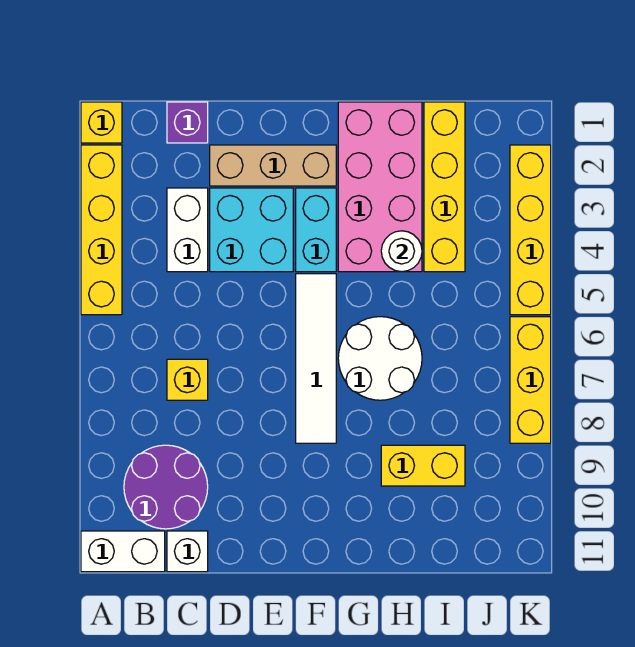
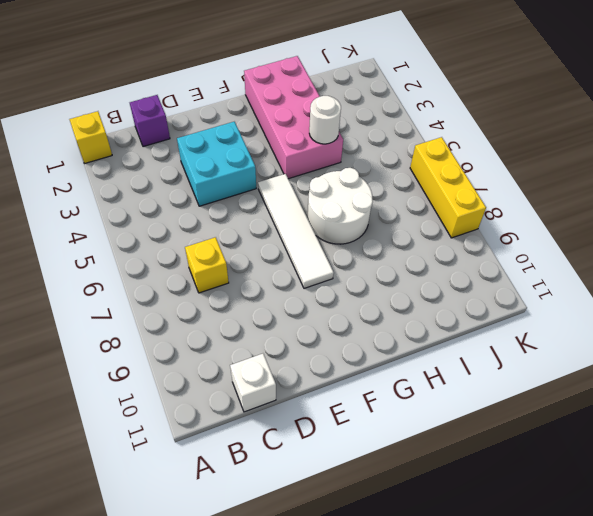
none -> yellow 1x4 brick [81,145,122,315]
none -> white 1x2 brick [81,531,165,572]
none -> purple 2x2 round brick [124,445,208,529]

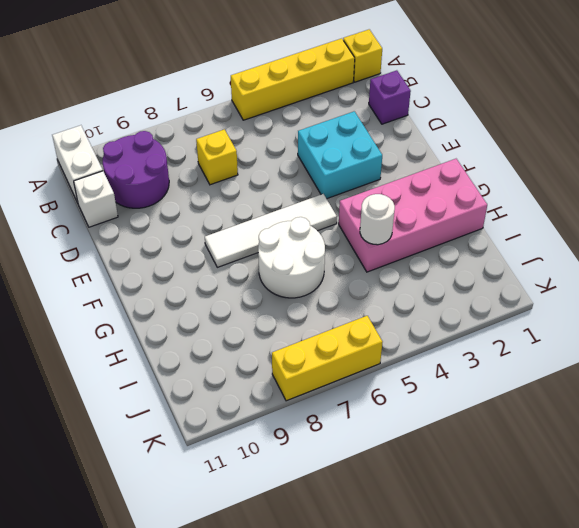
none -> white 1x2 brick [167,188,208,272]
none -> tan 1x3 brick [210,145,336,186]
none -> cyan 1x2 brick [296,188,336,272]

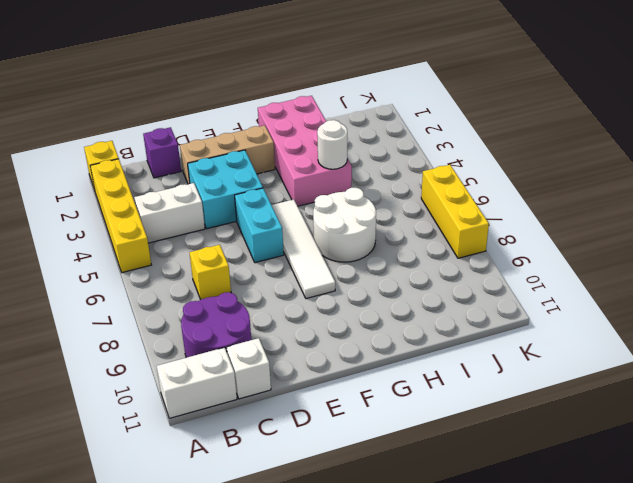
white 1x2 brick [134,183,205,243] -> white 1x2 brick turned to [167,188,208,272]
cyan 1x2 brick [235,188,284,263] -> cyan 1x2 brick moved to [296,188,336,272]
none -> yellow 1x2 brick [381,445,465,486]
none -> yellow 1x4 brick [424,102,465,272]
none -> yellow 1x4 brick [510,145,551,315]

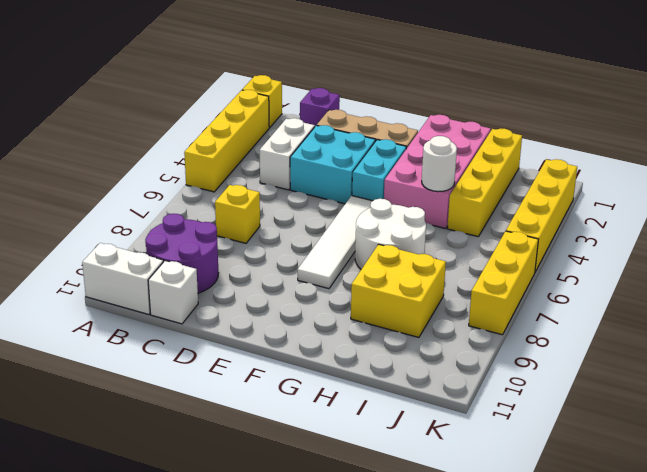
yellow 2x2 brick [351,244,446,337] -> yellow 1x2 brick [381,445,465,486]

